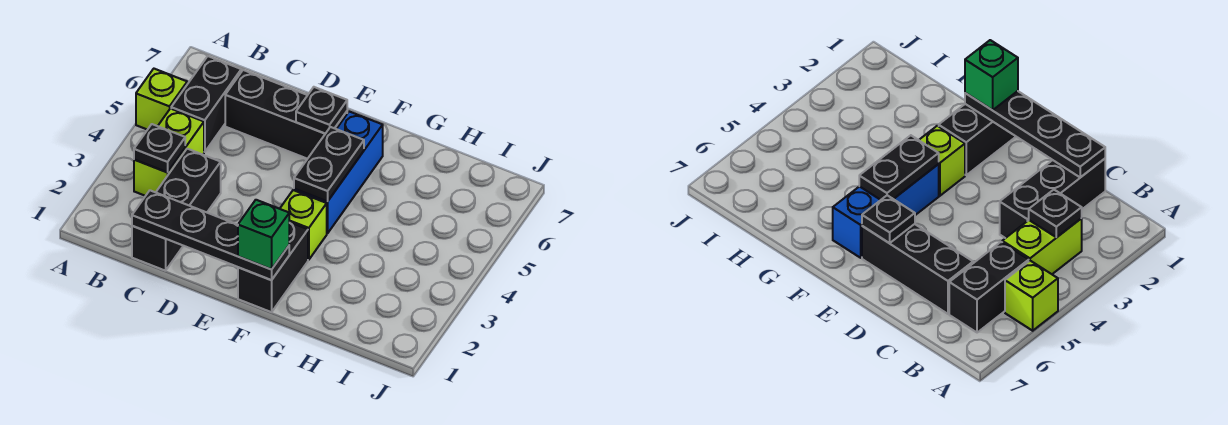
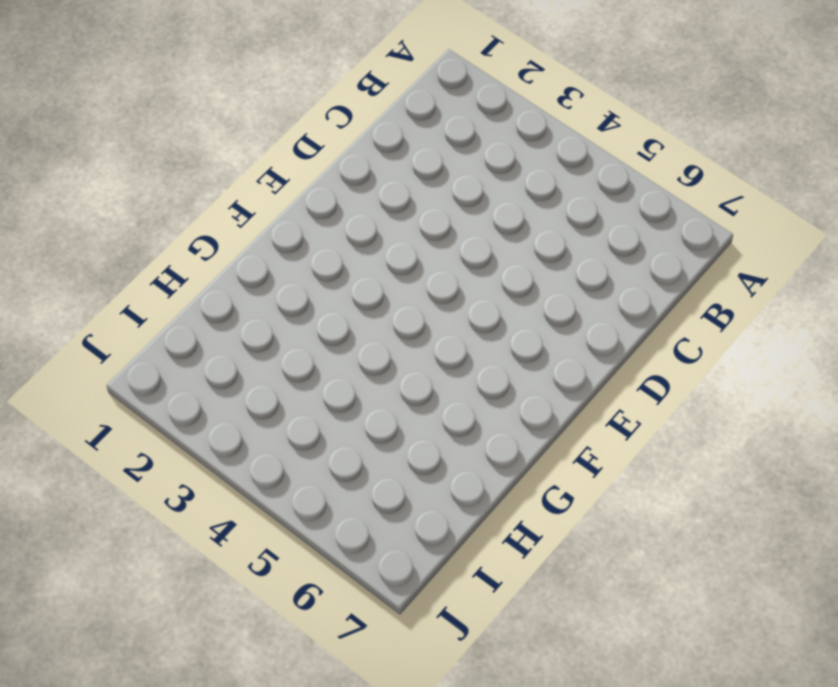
none -> lime 1x1 brick [136,69,187,130]
none -> lime 1x2 brick [134,109,204,196]
none -> black 1x2 brick [171,56,241,152]

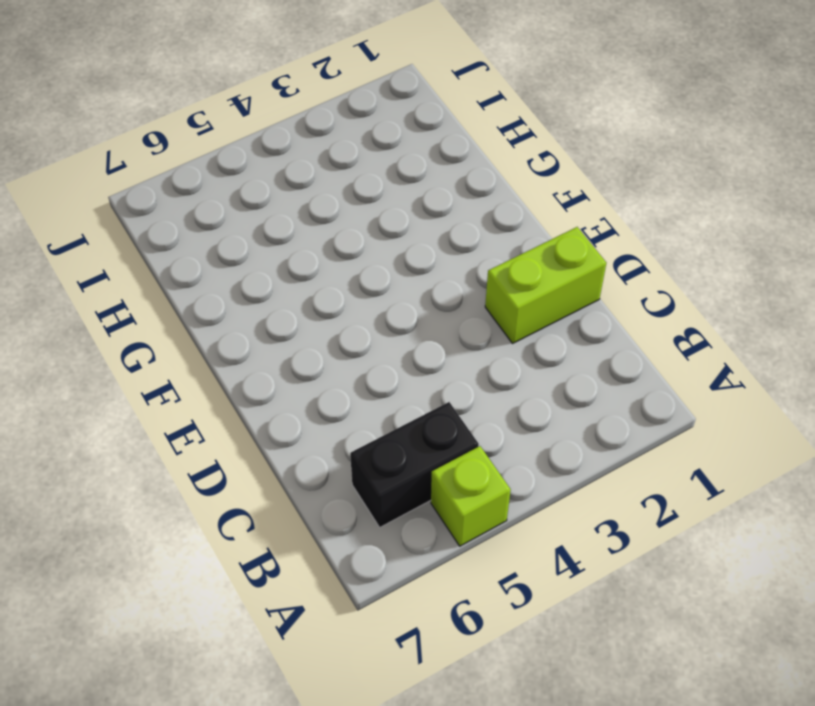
lime 1x2 brick [485,227,606,343] -> lime 1x2 brick moved to [134,109,204,196]
none -> black 1x3 brick [132,149,221,271]
none -> black 1x3 brick [225,70,347,159]
none -> black 1x2 brick [238,222,308,312]

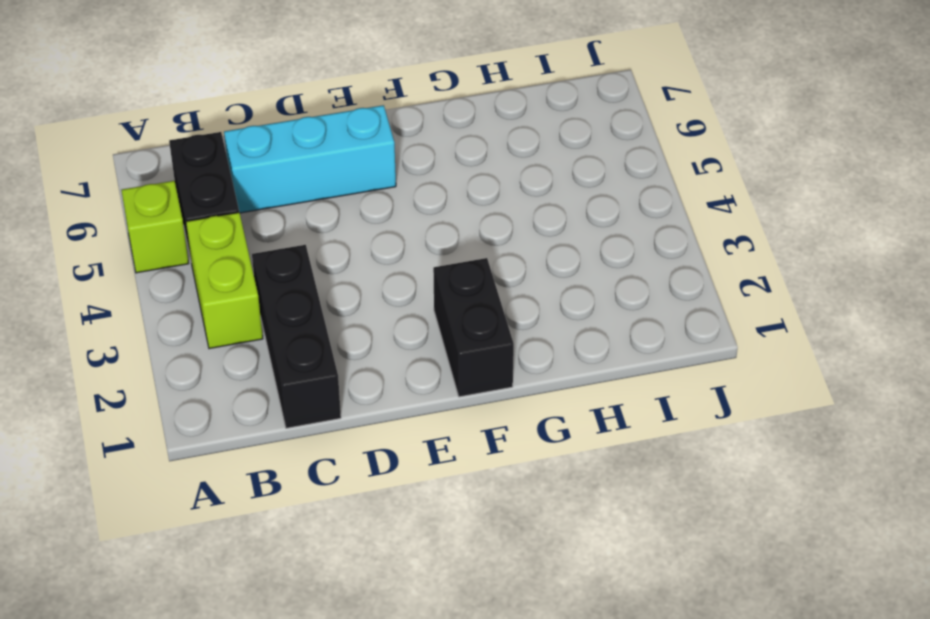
cyan 1x3 brick [224,105,396,213] -> black 1x3 brick [225,70,347,159]
none -> lime 1x1 brick [280,190,327,260]
none -> blue 1x3 brick [294,112,383,234]
none -> black 1x1 plate [134,124,185,172]

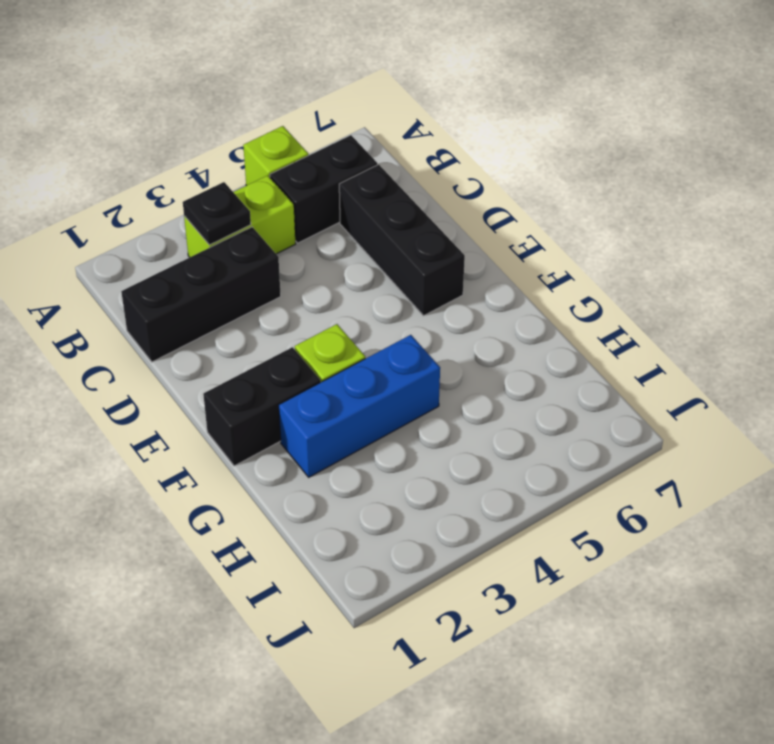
blue 1x3 brick [279,335,440,477] -> blue 1x3 brick moved to [294,112,383,234]
none -> black 1x4 plate [132,190,289,280]
none -> black 1x1 plate [296,87,347,134]
none -> black 1x2 plate [294,127,364,202]

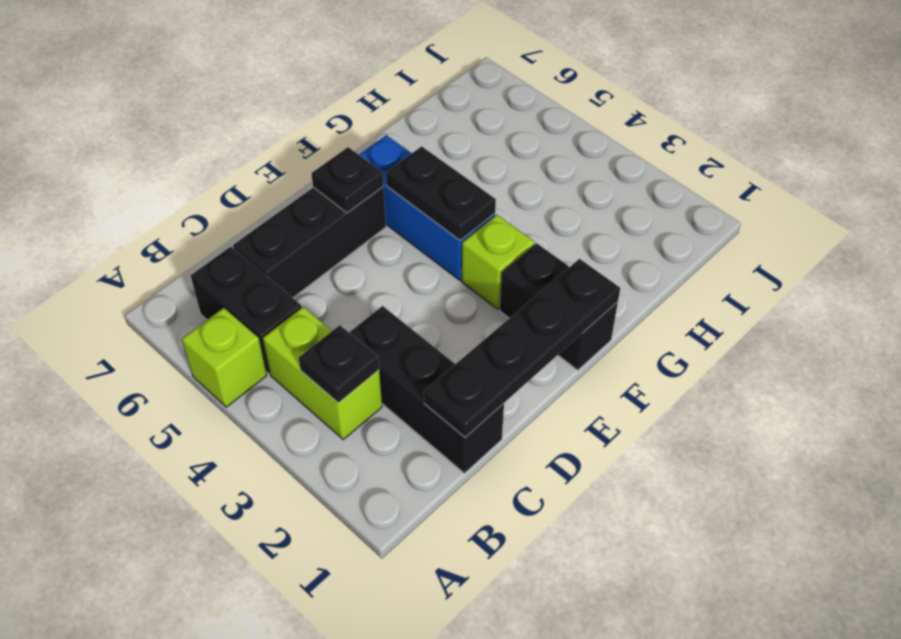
none -> green 1x1 brick [238,200,289,269]

